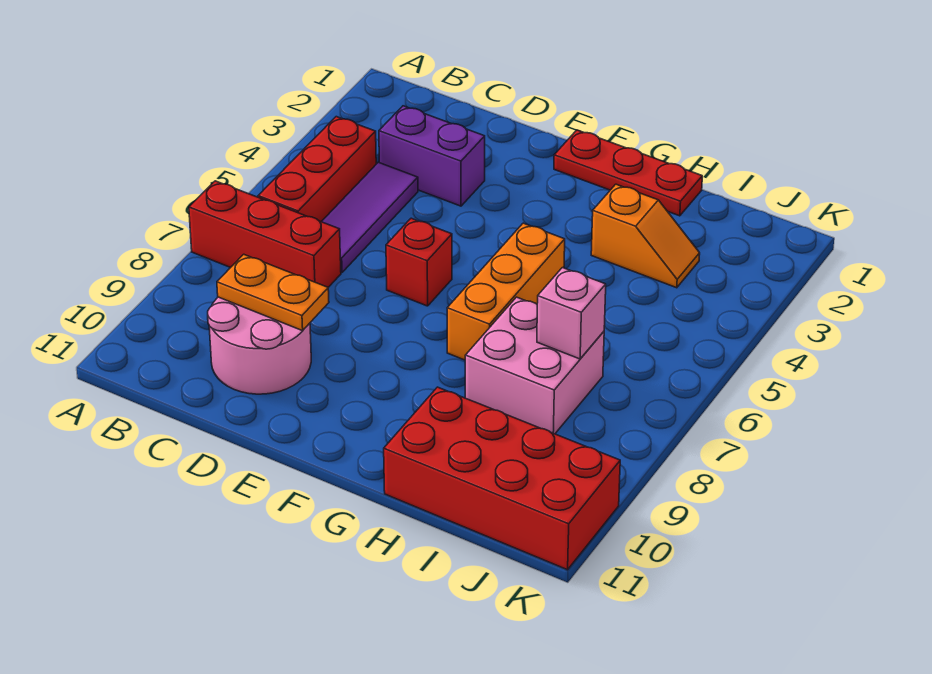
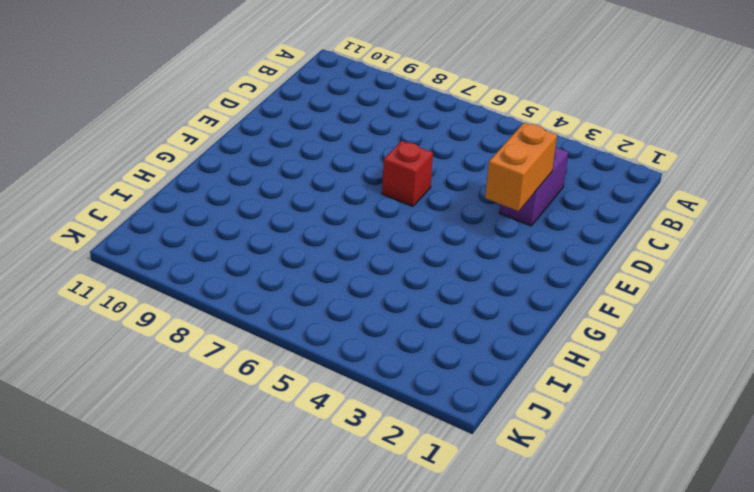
orange 1x2 brick [485,123,557,211] -> none
none -> red 1x3 brick [189,181,341,287]
none -> red 1x3 brick [258,117,376,222]
none -> purple 1x3 tile [322,162,418,273]

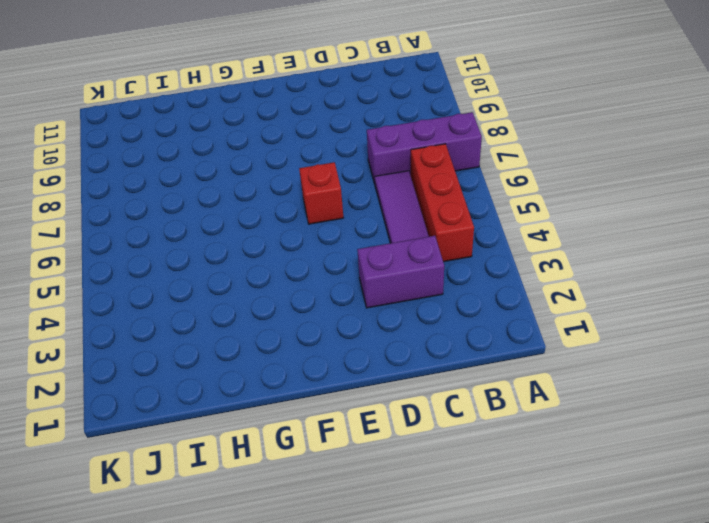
purple 1x3 brick [367,112,482,183] -> red 1x3 brick [189,181,341,287]
none -> pink 2x2 round brick [208,297,311,394]
none -> red 1x3 plate [554,130,702,216]
none -> orange 1x3 brick [447,223,565,360]

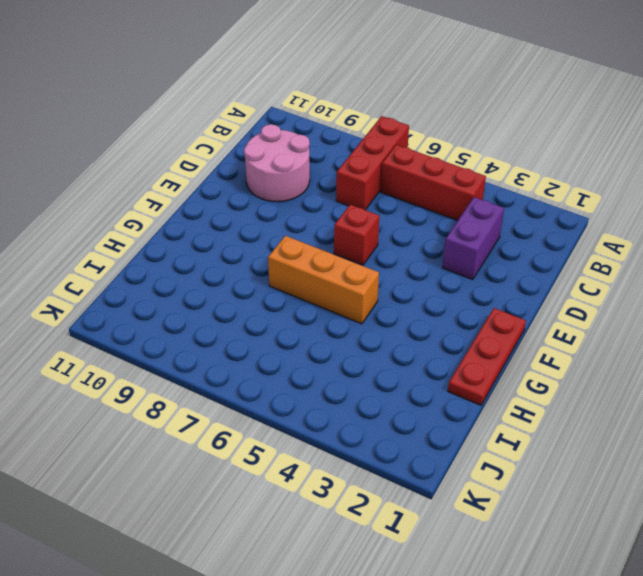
none -> purple 1x3 tile [322,162,418,273]
none -> orange 1x2 slope [591,184,700,288]
none -> pink 2x2 brick [465,297,604,434]

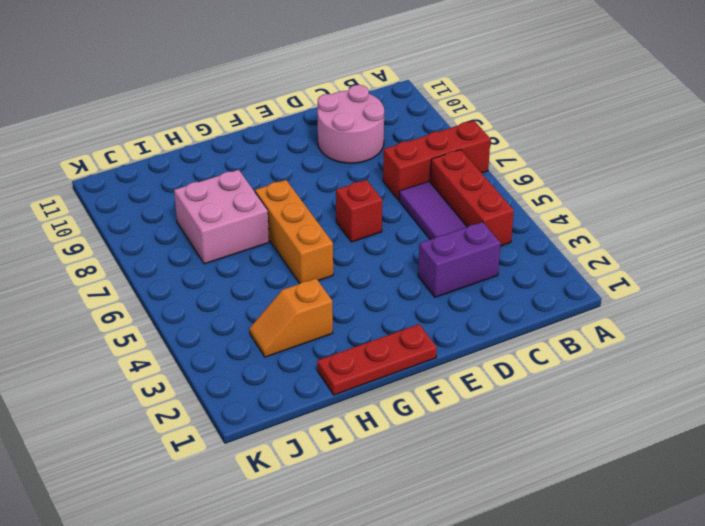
none -> red 2x4 brick [384,387,620,570]
none -> orange 1x2 plate [217,254,329,331]
none -> pink 1x1 brick [537,268,606,359]

